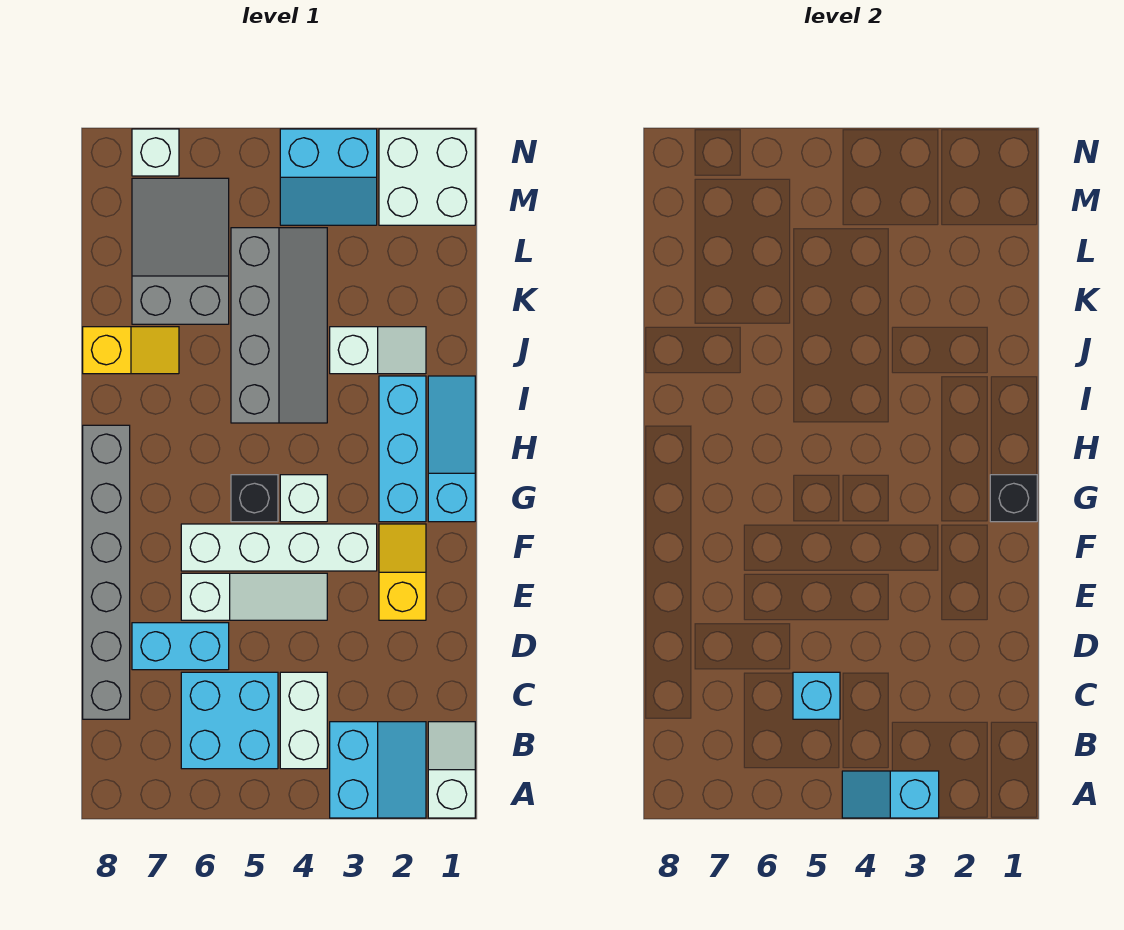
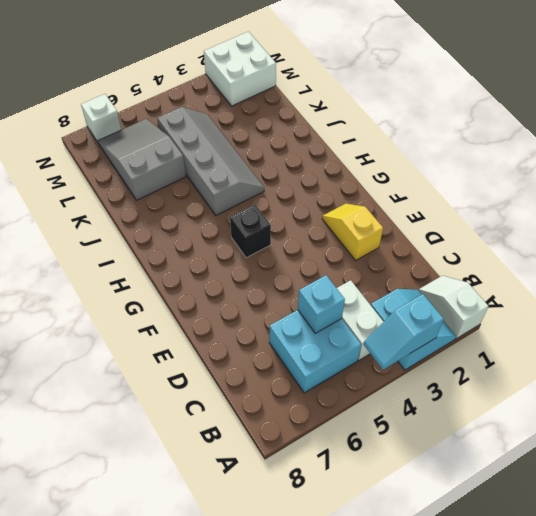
none -> grey 1x6 brick [83,425,130,719]
none -> cyan 1x2 brick [132,623,229,670]
none -> white 1x3 slope [181,573,327,620]

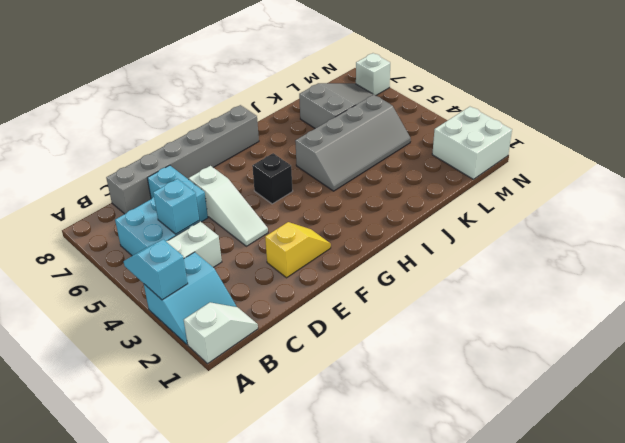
none -> white 1x4 brick [181,524,377,571]
none -> cyan 1x3 slope [428,376,475,522]
none -> cyan 1x3 brick [379,376,426,522]

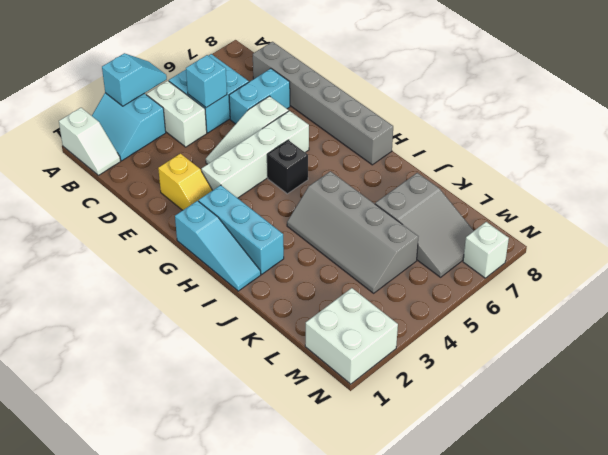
none -> white 1x1 brick [280,475,327,522]
none -> white 1x2 slope [330,327,426,374]
none -> yellow 1x2 slope [83,327,179,374]

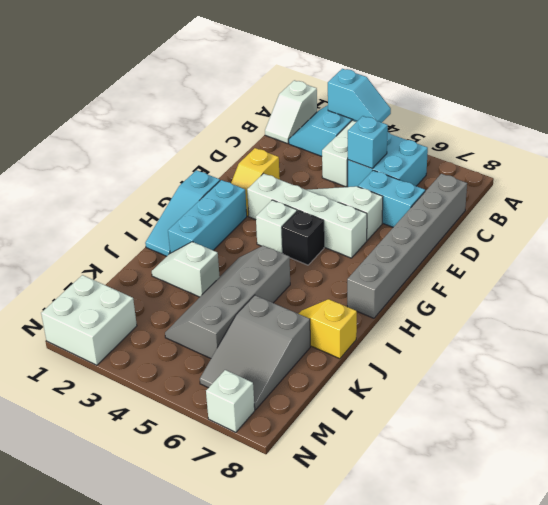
none -> cyan 2x2 slope [280,129,377,225]
none -> black 1x1 brick [990,475,1037,522]

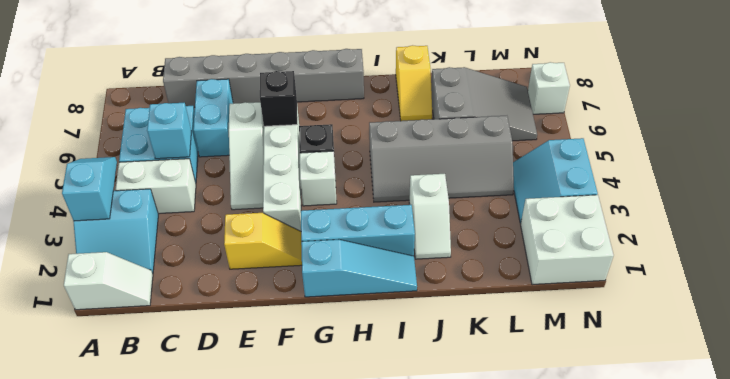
black 1x1 brick [260,71,297,126] -> black 1x1 brick moved to [990,475,1037,522]

